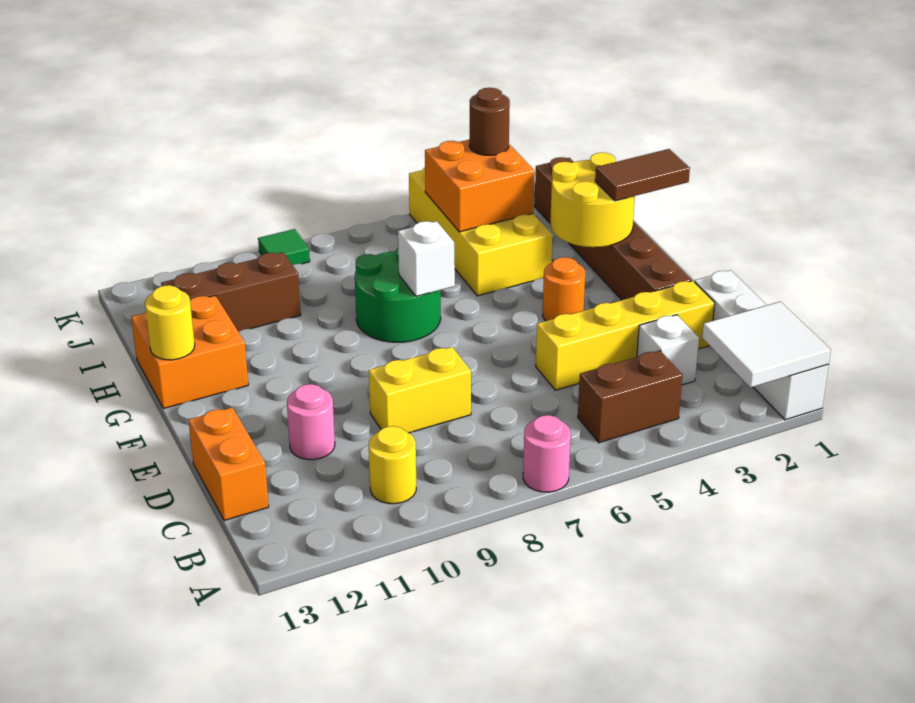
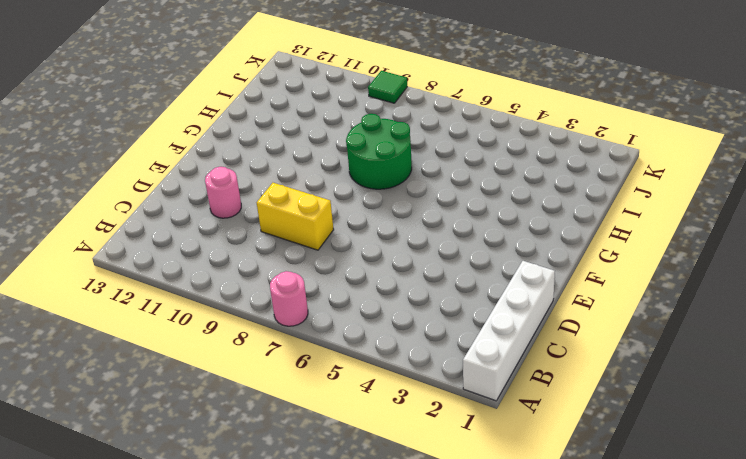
none -> brown 1x2 brick [578,351,683,443]
none -> yellow 1x1 round brick [369,426,416,504]
none -> white 1x1 brick [637,315,699,385]

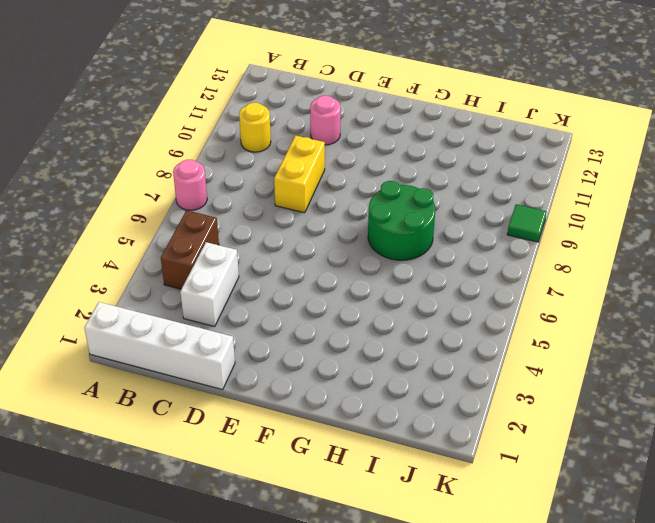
white 1x2 brick [180,242,239,326] -> white 1x1 brick [637,315,699,385]
none -> orange 1x2 brick [189,408,269,521]
none -> yellow 1x4 brick [536,281,715,390]
none -> brown 1x6 brick [535,157,692,300]

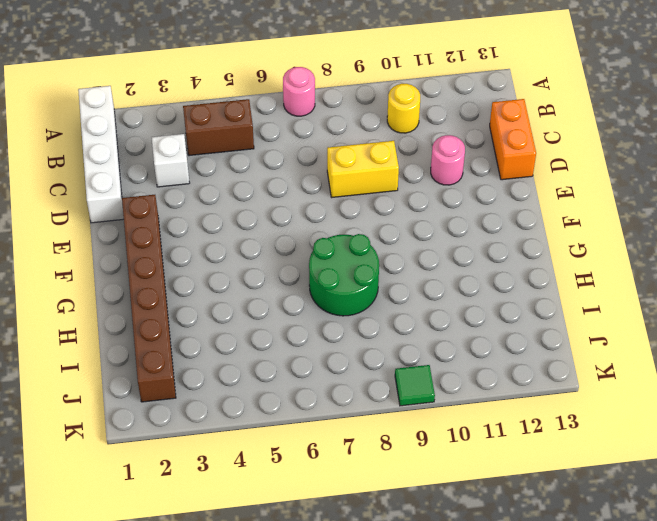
none -> yellow 1x4 brick [536,281,715,390]
none -> orange 1x1 round brick [543,257,585,321]
none -> orange 2x2 brick [131,296,248,409]

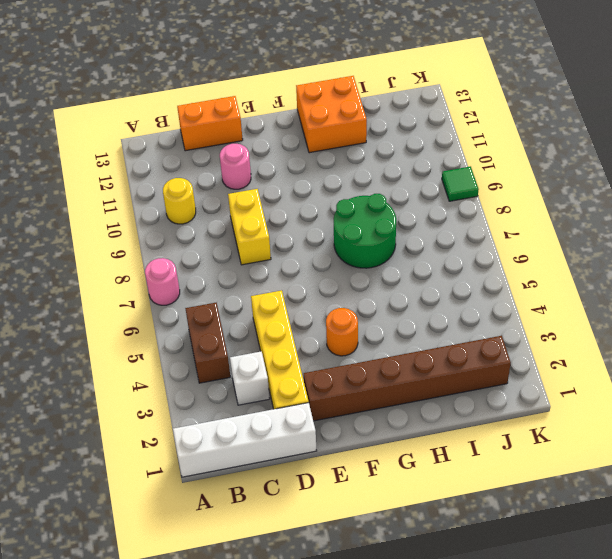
none -> yellow 2x4 brick [409,167,553,296]
none -> brown 1x3 brick [161,252,301,332]
none -> white 2x2 tile [702,302,831,388]

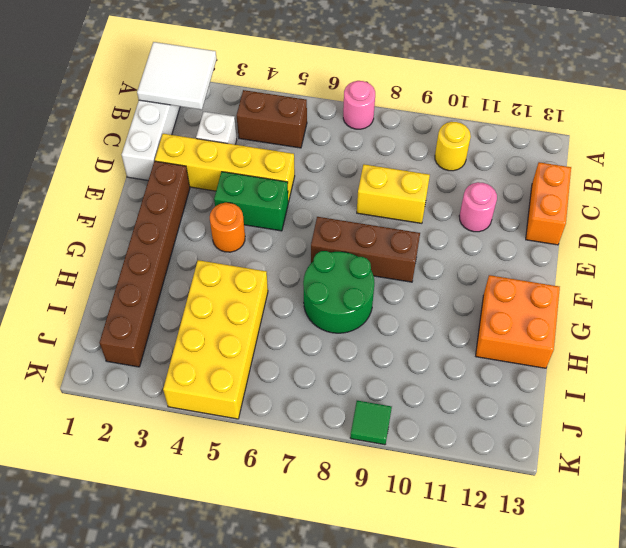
green 1x2 brick [214,172,288,231] -> none
brown 1x3 brick [311,217,420,282] -> brown 1x3 brick moved to [161,252,301,332]
none -> yellow 2x2 round brick [550,153,635,247]
none -> white 1x1 brick [398,221,455,296]
none -> yellow 1x1 round brick [145,285,195,360]

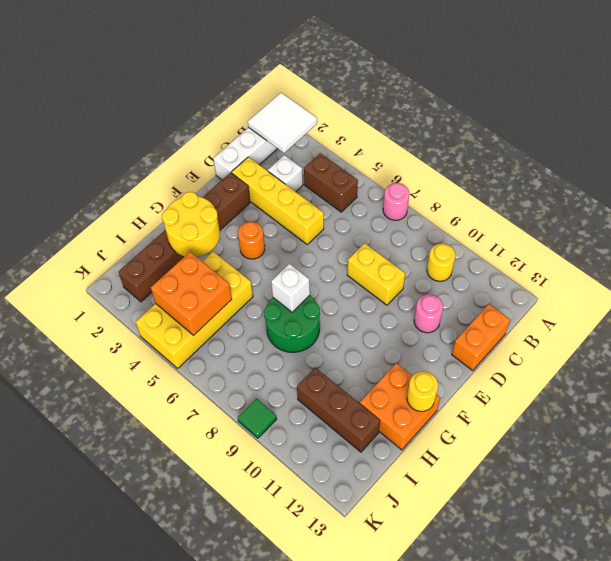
none -> brown 1x2 tile [595,149,690,201]
none -> brown 1x1 round brick [469,88,510,155]

